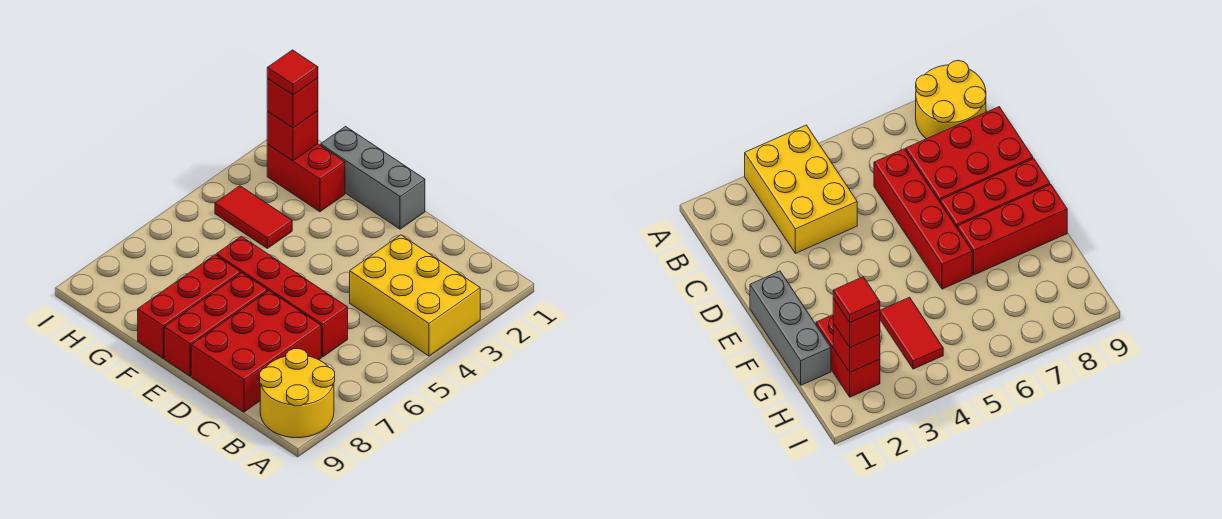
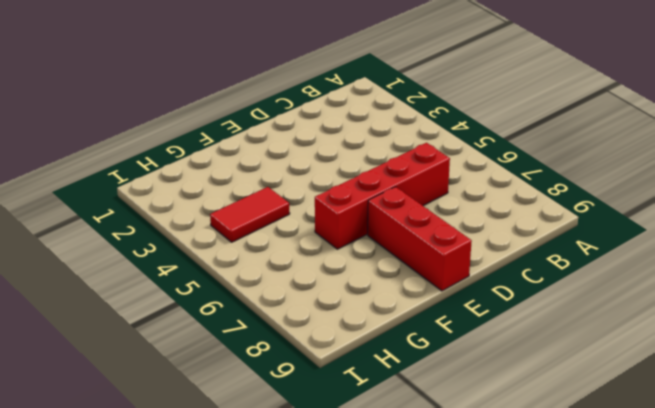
none -> yellow 2x3 brick [350,235,480,356]
none -> yellow 2x2 round brick [260,349,335,438]
none -> red 2x3 brick [191,291,321,412]

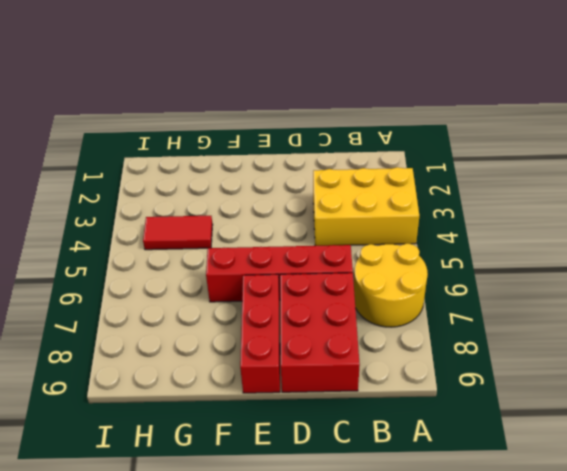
yellow 2x2 round brick [354,243,428,327] -> yellow 2x2 round brick moved to [260,349,335,438]
none -> grey 1x3 brick [321,127,425,229]
none -> red 1x3 brick [138,255,241,358]
none -> red 1x2 brick [267,144,345,212]

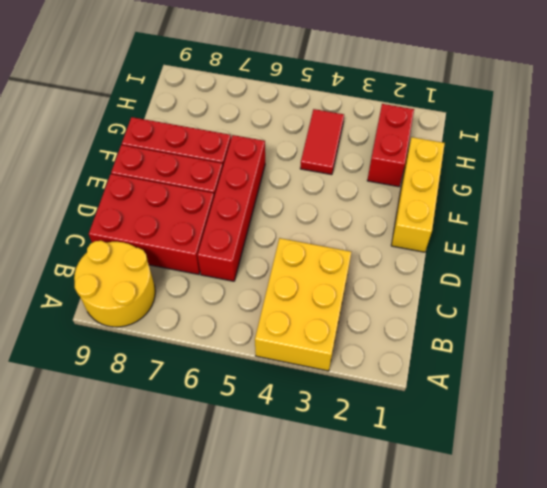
yellow 1x3 brick [391,137,445,252] -> grey 1x3 brick [321,127,425,229]
none -> red 1x1 brick [267,111,318,161]
none -> red 1x1 brick [267,78,318,128]
none -> red 1x1 tile [267,50,318,95]

